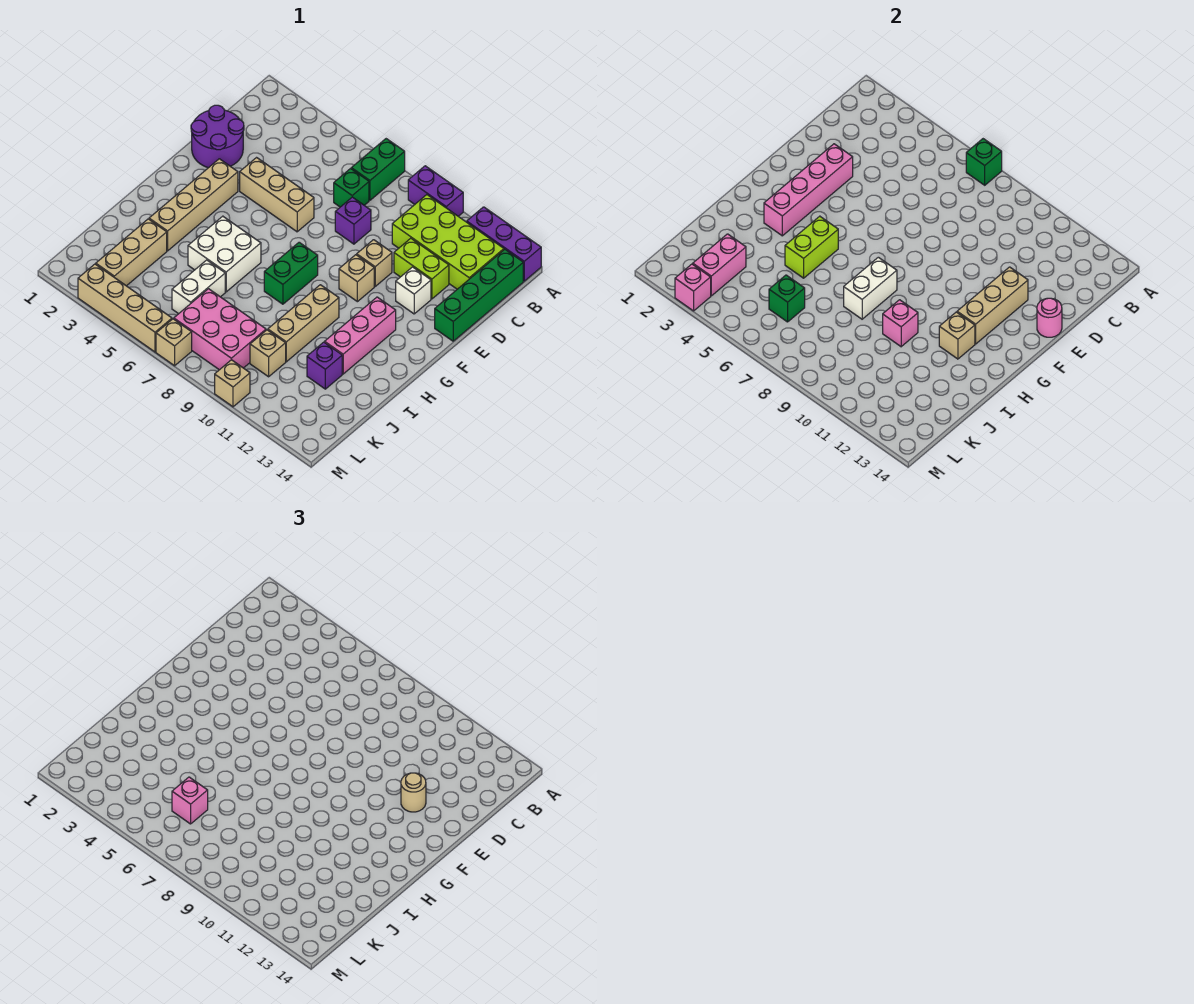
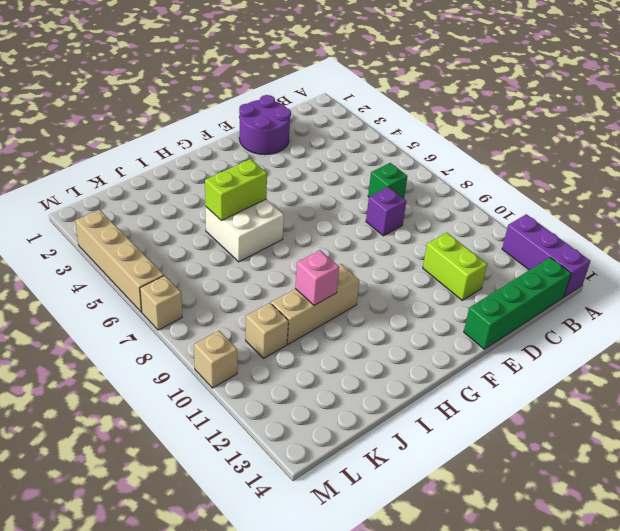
none -> green 1x2 brick [351,139,405,200]
none -> purple 1x2 brick [408,166,463,216]
none -> lime 2x4 brick [392,195,504,289]
none -> tan 1x3 brick [240,158,314,232]

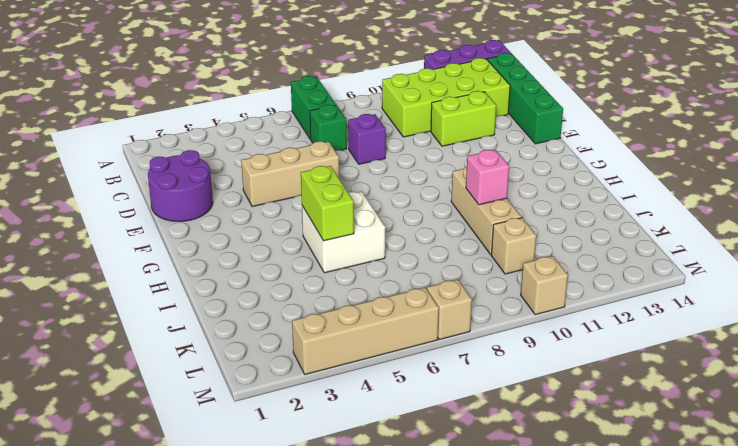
none -> purple 1x2 brick [408,166,463,216]
none -> tan 1x1 brick [357,240,392,286]
none -> white 1x1 brick [396,267,431,314]
none -> tan 1x4 brick [149,159,238,251]

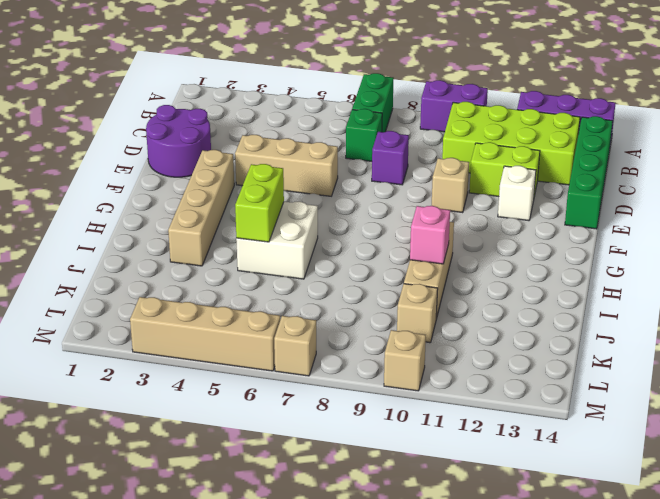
none -> tan 1x1 brick [339,255,374,302]
none -> green 1x2 brick [264,242,318,304]
none -> pink 1x3 brick [325,297,396,374]
none -> tan 1x3 brick [96,219,167,286]

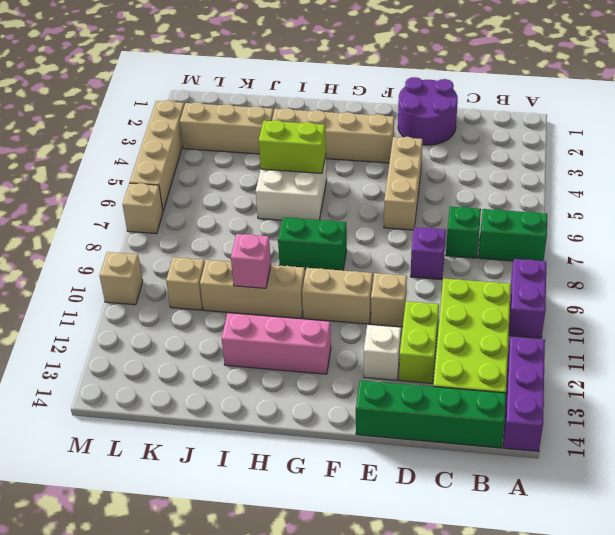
tan 1x2 brick [302,268,373,324] -> tan 1x1 brick [339,255,374,302]
none -> white 1x2 brick [172,260,225,314]
none -> purple 1x1 brick [307,342,342,389]
none -> pink 2x3 brick [174,289,266,370]
none -> green 1x1 brick [966,139,1002,185]

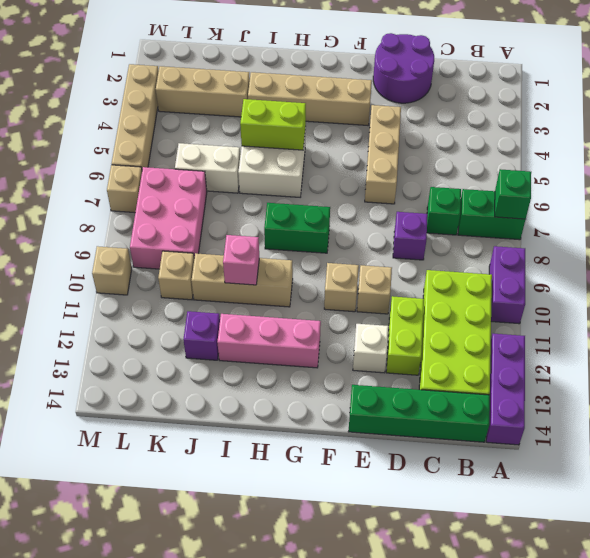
none -> pink 1x4 brick [764,144,853,236]
none -> tan 1x3 brick [957,267,1028,344]
none -> pink 1x1 round brick [1037,298,1062,337]
none -> white 1x2 brick [844,257,897,319]

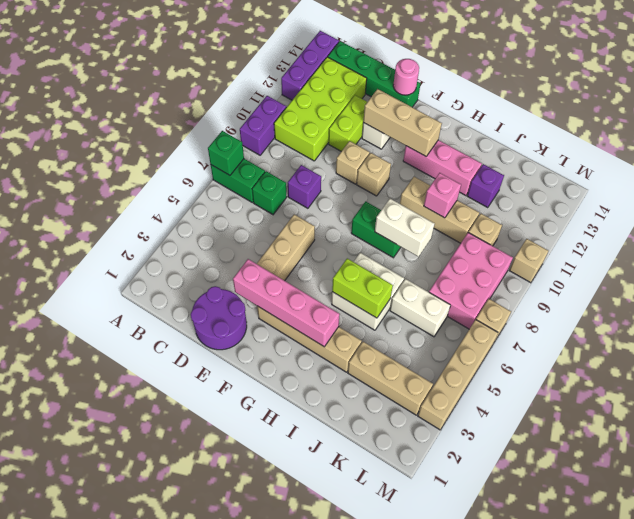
none -> tan 1x1 brick [939,312,975,359]
none -> pink 1x2 brick [693,234,746,296]
none -> green 1x1 brick [769,275,805,322]
none -> pink 1x1 brick [675,264,711,311]

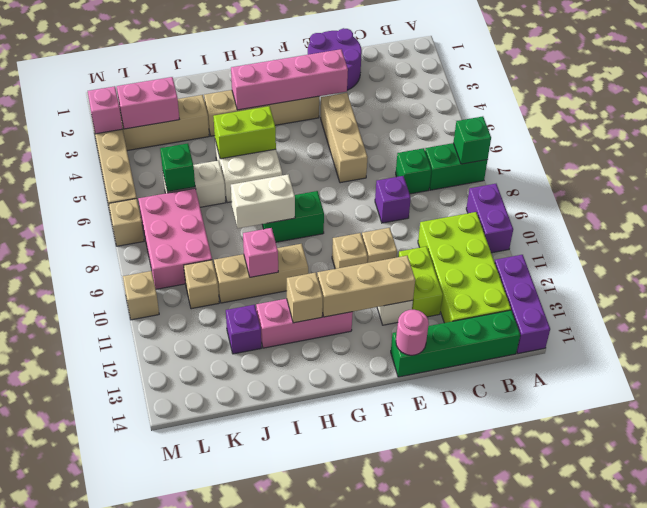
none -> tan 1x1 round brick [401,773,426,812]
none -> pink 1x1 brick [172,777,208,824]

